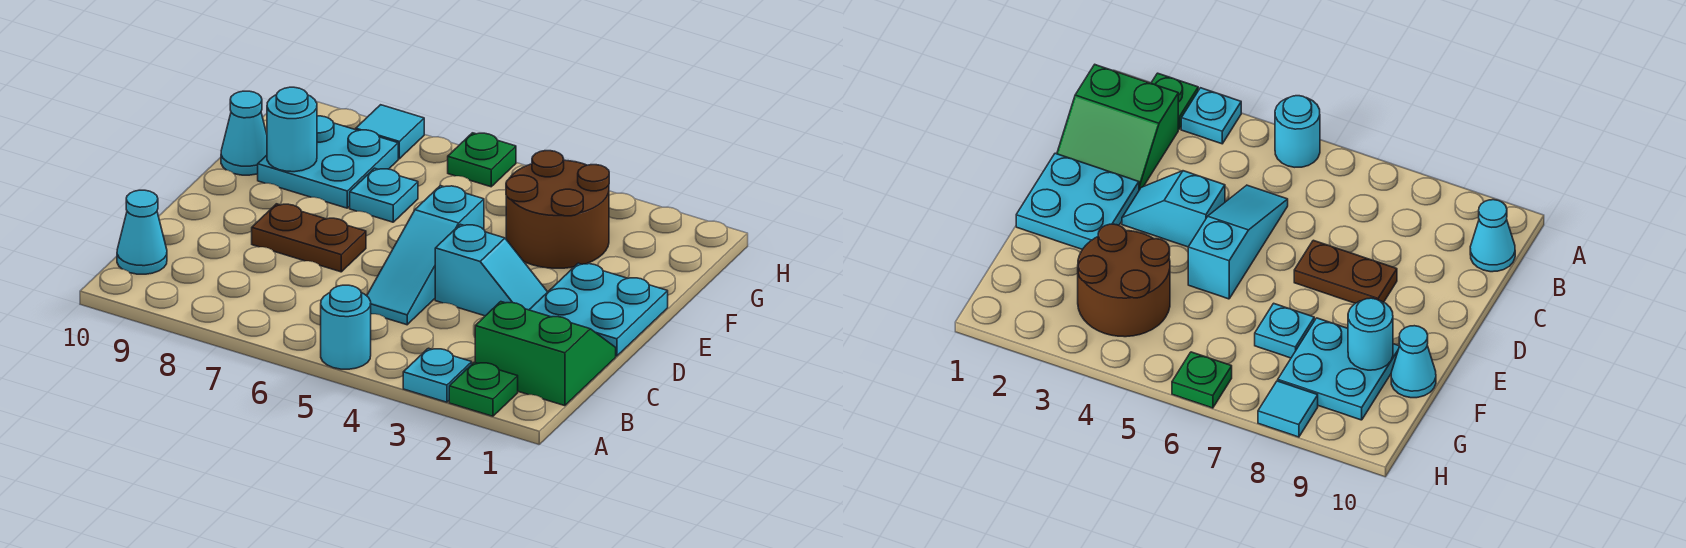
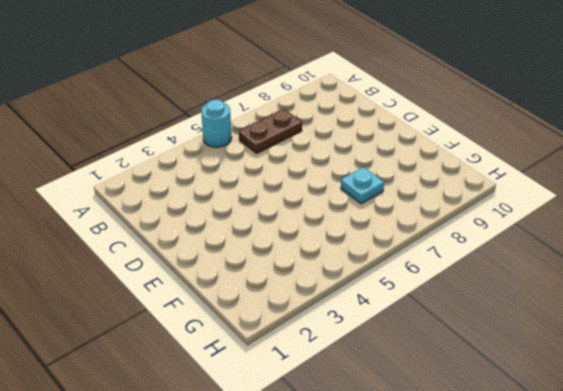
brown 1x2 plate [239,109,302,153] -> brown 1x2 plate moved to [252,204,366,272]
none -> green 1x1 plate [449,362,518,416]
none -> cyan 1x1 plate [403,348,472,402]
none -> green 2x2 slope [475,302,616,406]

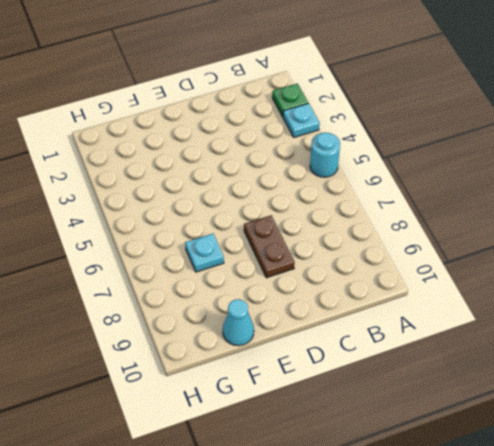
none -> green 2x2 slope [475,302,616,406]
none -> cyan 1x1 cone [117,190,167,274]
none -> cyan 1x3 slope [367,186,484,325]

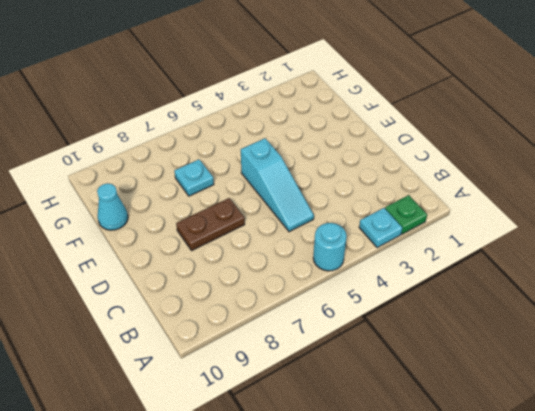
none -> green 2x2 slope [475,302,616,406]
none -> cyan 1x1 cone [117,190,167,274]
none -> cyan 2x2 plate [529,263,668,356]

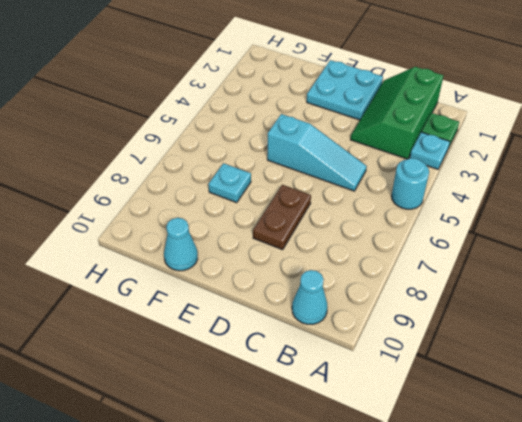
green 2x3 slope [351,67,443,159] -> green 2x2 slope [475,302,616,406]
none -> cyan 1x2 slope [435,224,547,316]
none -> brown 2x2 round brick [506,151,609,268]
none -> cyan 2x2 plate [258,116,398,208]

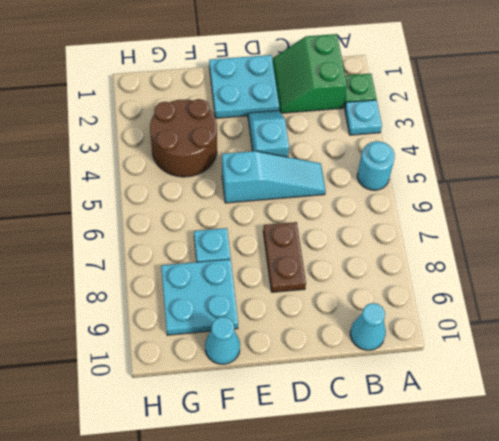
none -> green 1x1 plate [448,133,516,187]
none -> cyan 1x1 tile [356,105,424,159]
none -> cyan 1x1 round brick [267,87,317,172]

